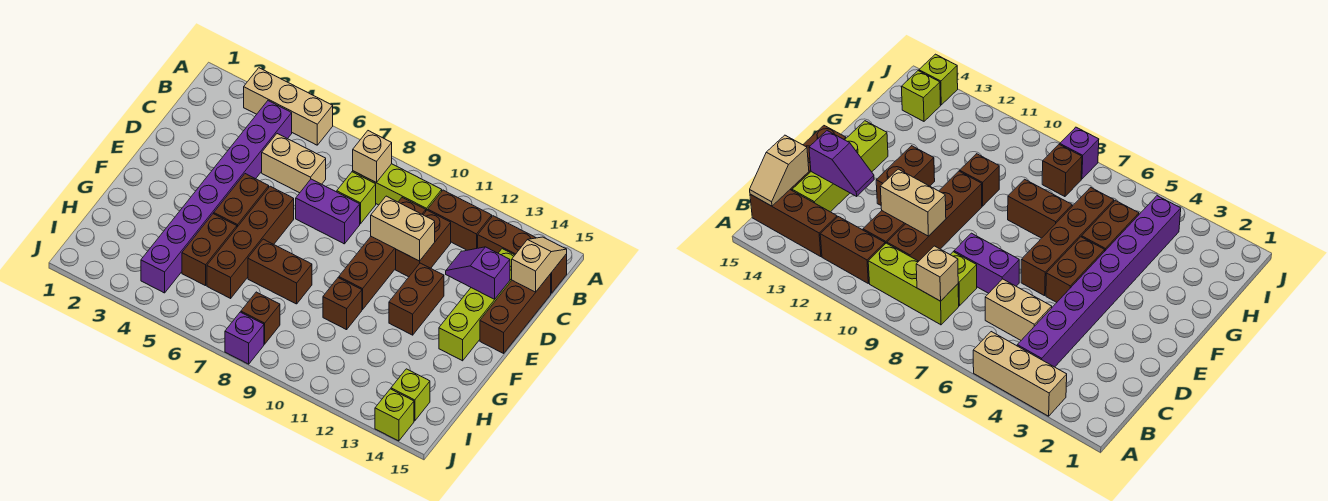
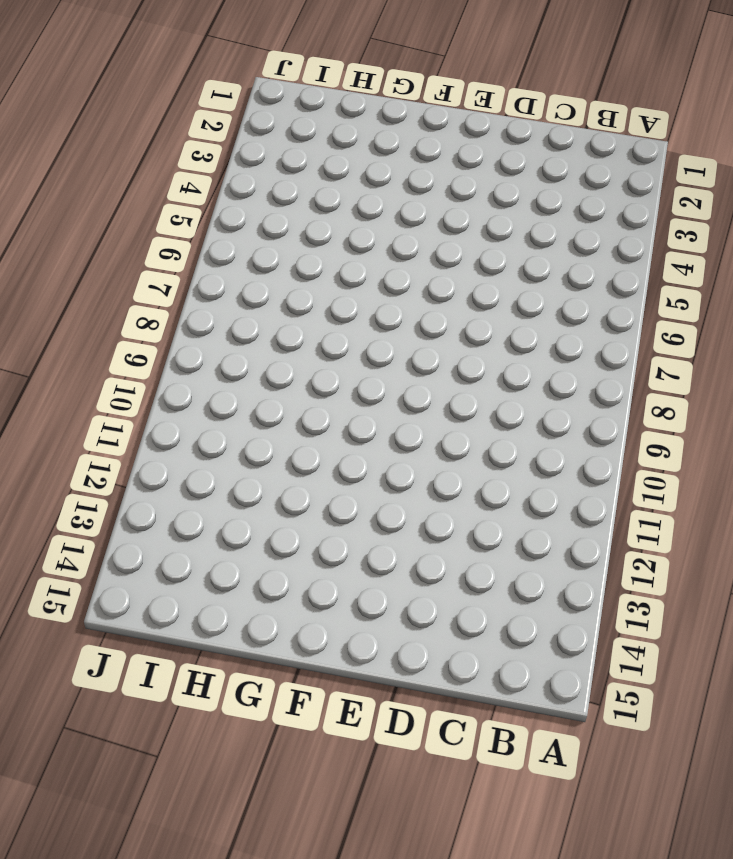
none -> tan 1x3 brick [244,68,333,145]
none -> purple 1x8 brick [141,101,292,293]
none -> lime 1x3 brick [353,164,442,211]

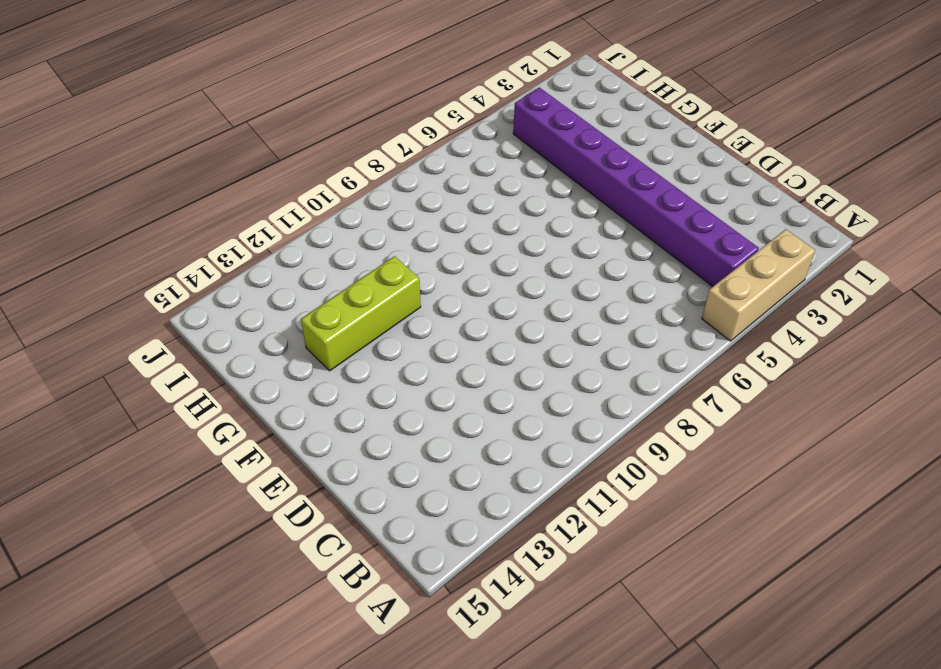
lime 1x3 brick [301,256,421,371] -> lime 1x3 brick moved to [353,164,442,211]
none -> brown 1x2 brick [428,190,492,250]
none -> brown 1x3 brick [478,216,567,293]
none -> tan 1x2 brick [262,134,326,193]

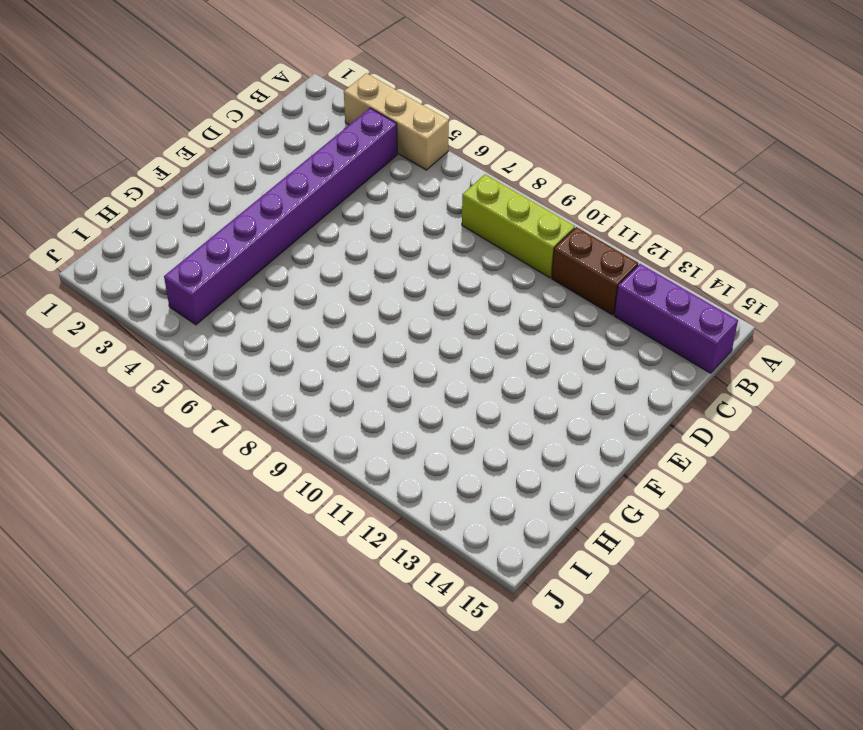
purple 1x3 brick [614,264,738,373] -> brown 1x3 brick [478,216,567,293]
none -> tan 1x2 brick [262,134,326,193]
none -> lime 1x1 brick [337,172,376,224]
none -> brown 1x4 brick [339,198,426,309]

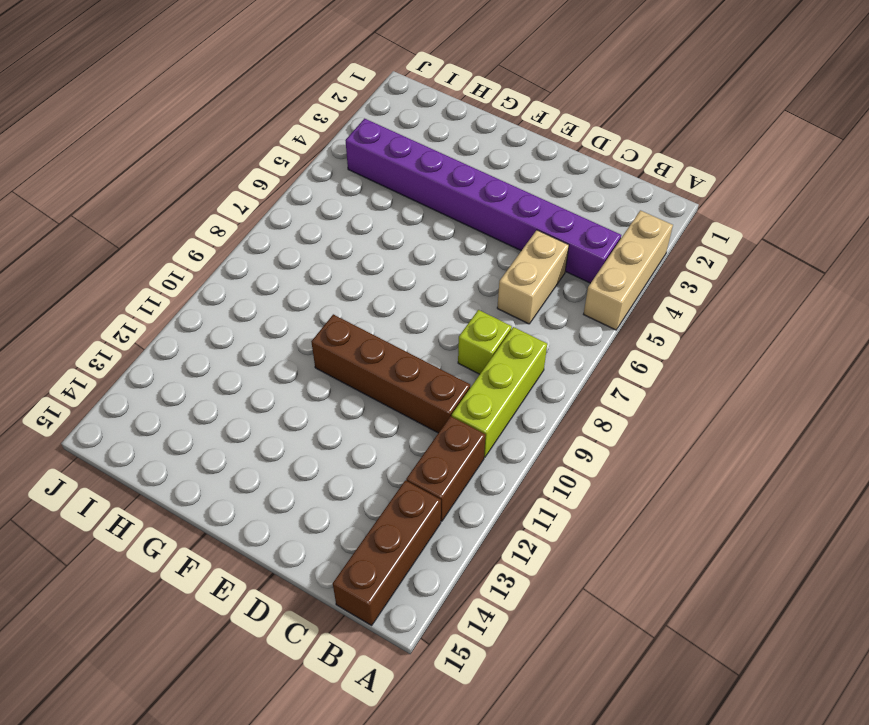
none -> brown 1x2 brick [396,210,451,277]
none -> lime 1x4 brick [439,249,515,361]
none -> brown 1x3 brick [480,274,551,353]

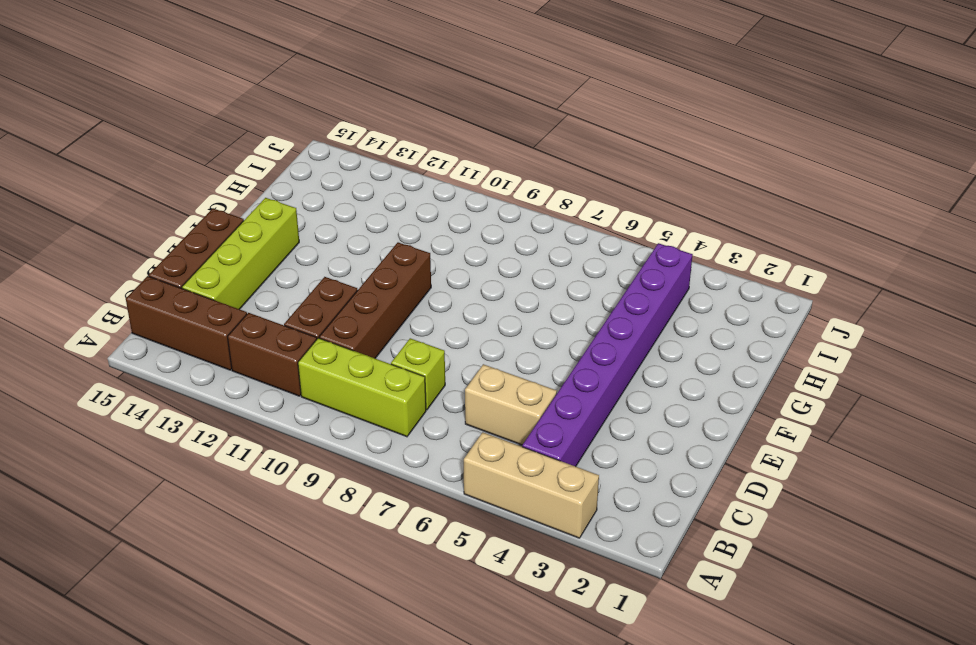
none -> purple 1x2 brick [296,179,360,244]
none -> brown 1x2 brick [214,174,269,227]
none -> brown 1x4 brick [207,186,294,298]

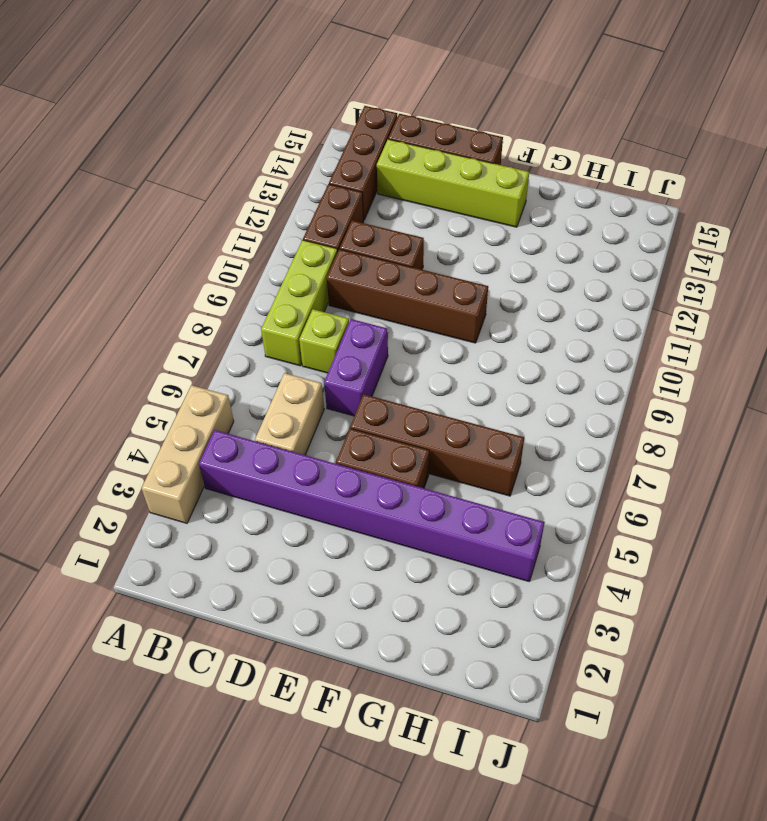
none -> brown 1x2 brick [389,263,444,335]
none -> brown 1x2 brick [182,214,237,286]
none -> brown 1x2 brick [248,239,312,304]

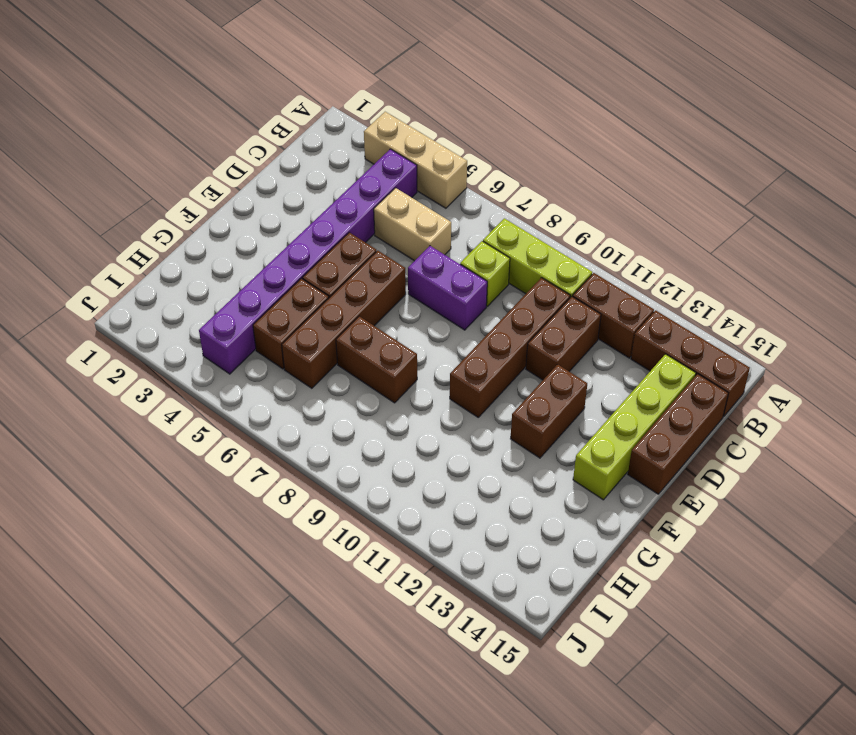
none -> brown 1x1 brick [323,278,362,330]
none -> brown 1x1 brick [241,292,280,344]
none -> lime 1x1 brick [391,369,430,421]

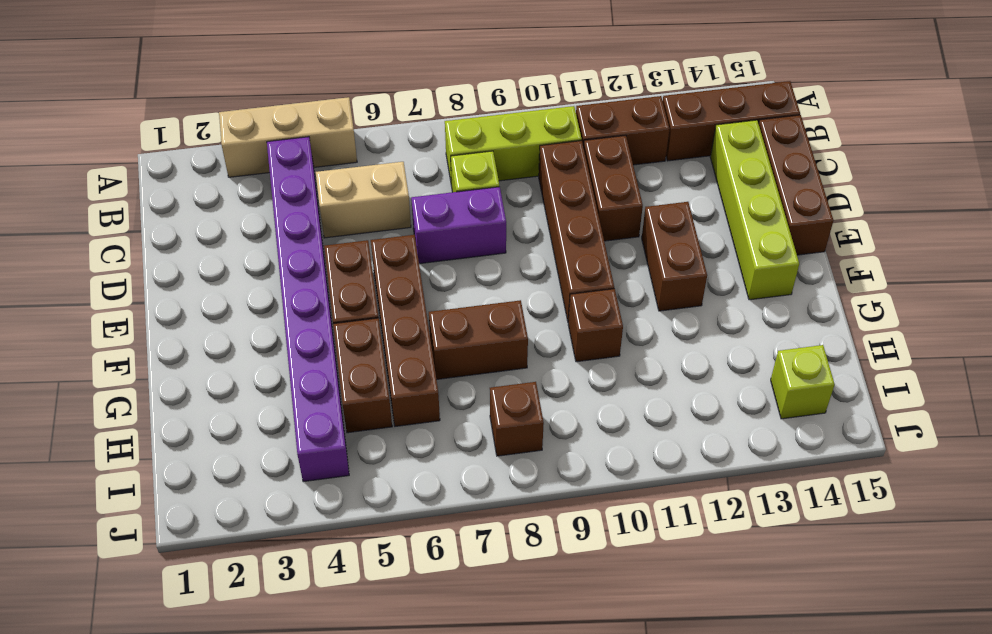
none -> purple 1x1 brick [225,312,264,364]
none -> lime 1x1 brick [375,389,414,441]
none -> tan 1x1 brick [353,131,392,182]

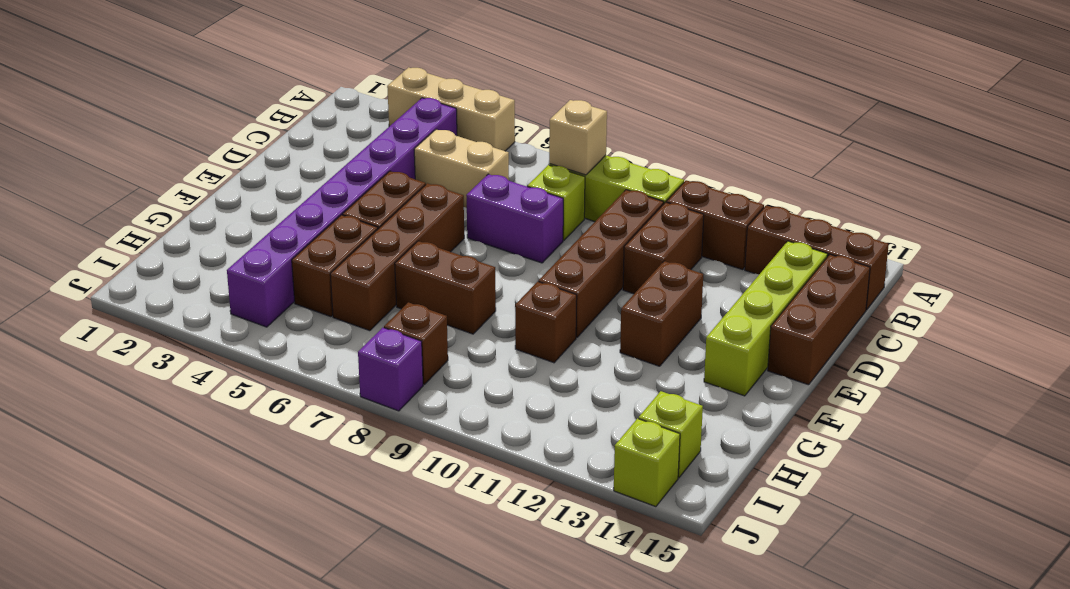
none -> tan 1x2 slope [512,237,567,292]
none -> tan 1x2 brick [371,196,435,261]
none -> purple 1x2 slope [446,247,510,299]

